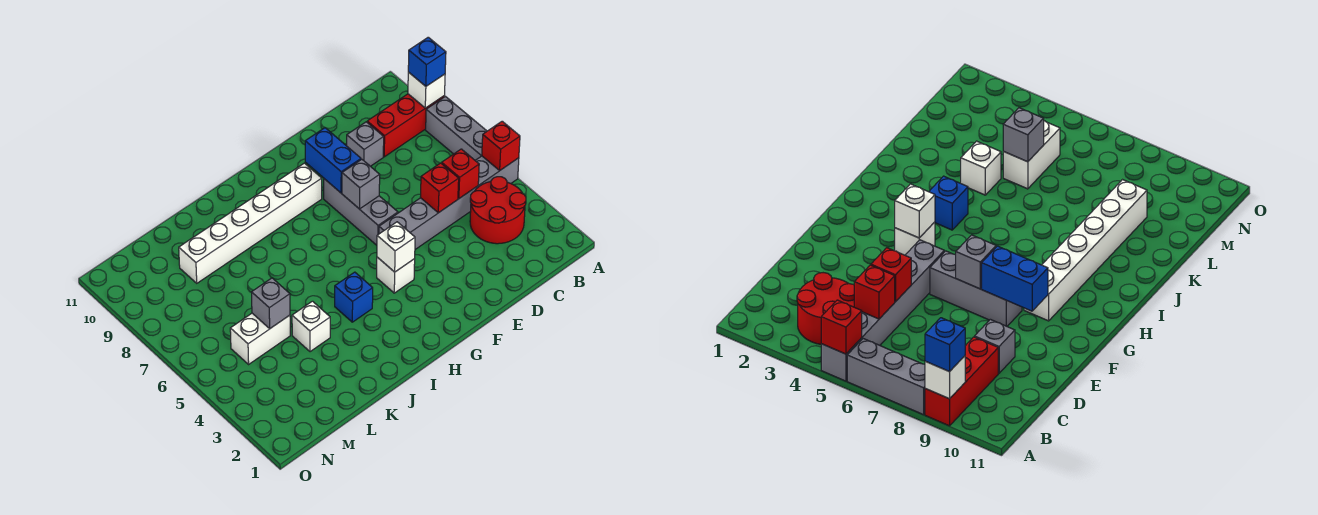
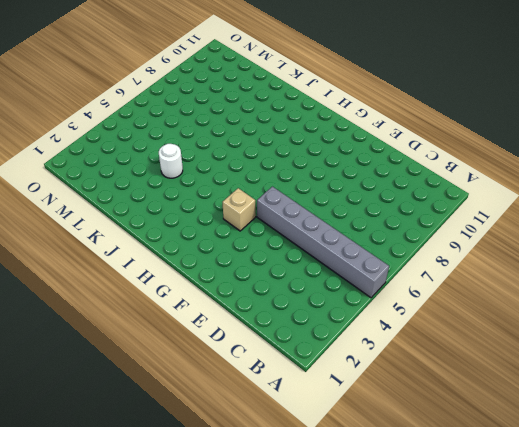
tan 1x1 brick [223,188,256,231] -> white 1x1 brick [377,257,415,293]
white 1x1 round brick [159,144,183,178] -> white 1x1 brick [292,301,330,352]
none -> grey 1x3 brick [426,96,487,160]
none -> red 1x3 brick [367,94,444,157]
none -> red 2x2 round brick [470,177,526,244]

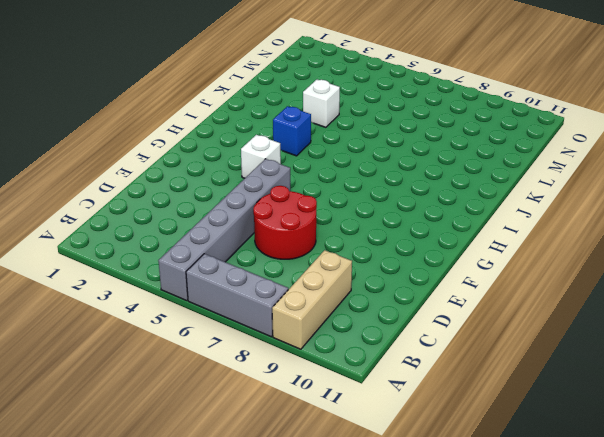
tan 1x3 brick [272,250,352,349] -> red 1x3 brick [367,94,444,157]
red 2x2 round brick [253,186,317,259] -> red 2x2 round brick moved to [470,177,526,244]
none -> grey 1x1 brick [347,122,384,166]
none -> grey 1x3 brick [324,179,398,245]
none -> white 1x6 brick [179,163,322,283]

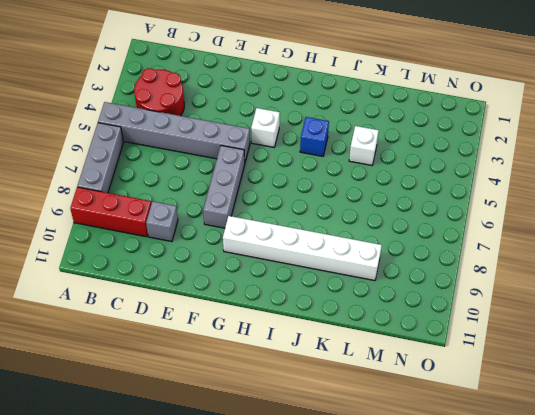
none -> white 1x2 brick [230,313,290,364]
none -> red 1x1 brick [482,121,520,171]
none -> white 1x1 brick [408,72,445,108]

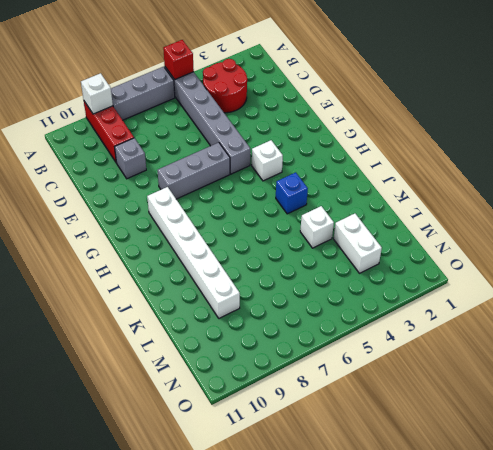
white 1x2 brick [334,214,382,273] -> white 1x2 brick moved to [230,313,290,364]
none -> red 1x1 brick [442,149,479,198]
none -> red 1x1 brick [420,163,459,213]
none -> grey 1x1 brick [342,159,380,209]

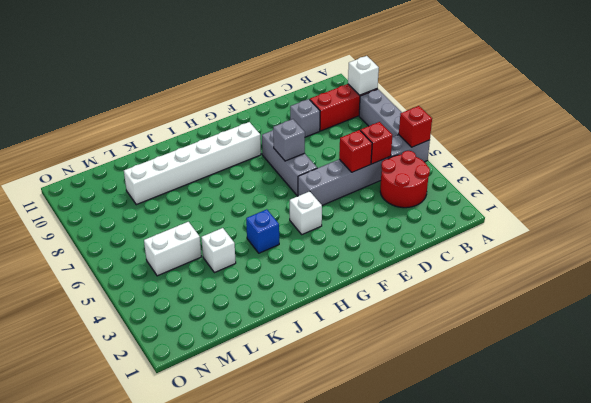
none -> blue 1x2 brick [305,128,361,193]
none -> white 1x1 brick [377,222,415,272]
none -> grey 1x1 brick [251,278,290,328]

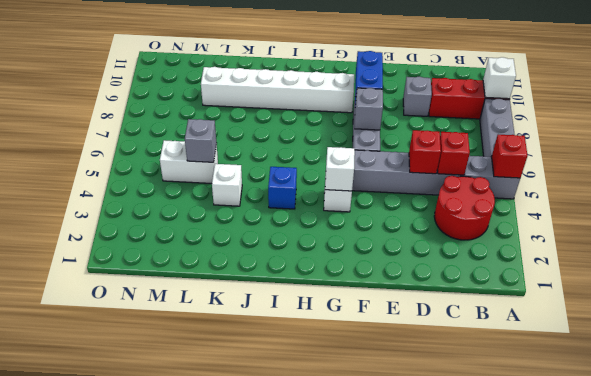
none -> blue 1x1 brick [408,37,446,86]

